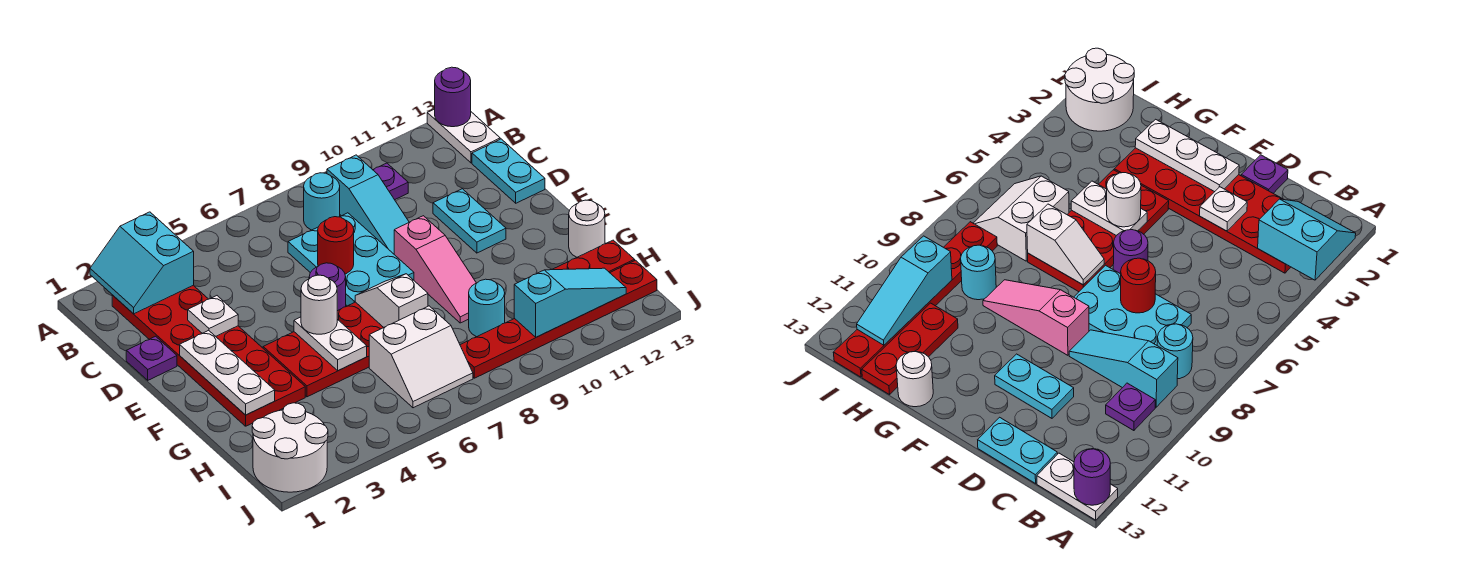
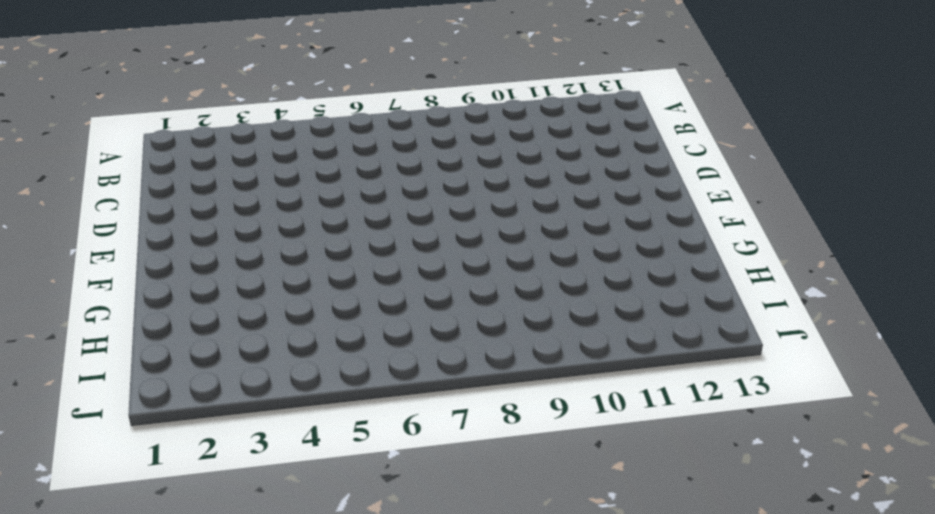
none -> white 1x2 plate [427,109,500,163]
none -> red 2x6 plate [112,285,305,426]
none -> cyan 1x1 round brick [304,173,340,230]

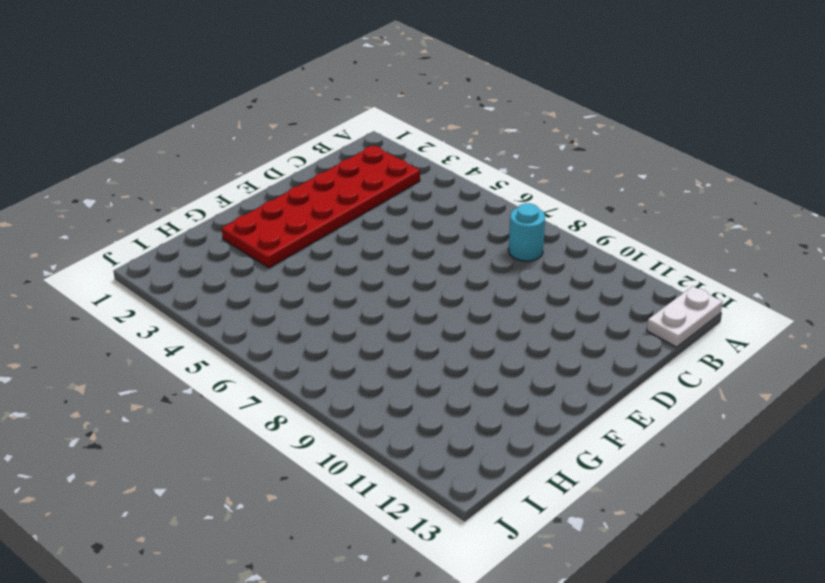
none -> cyan 1x3 slope [327,155,409,254]
none -> purple 1x1 plate [374,163,408,200]
none -> cyan 2x3 plate [288,213,414,306]

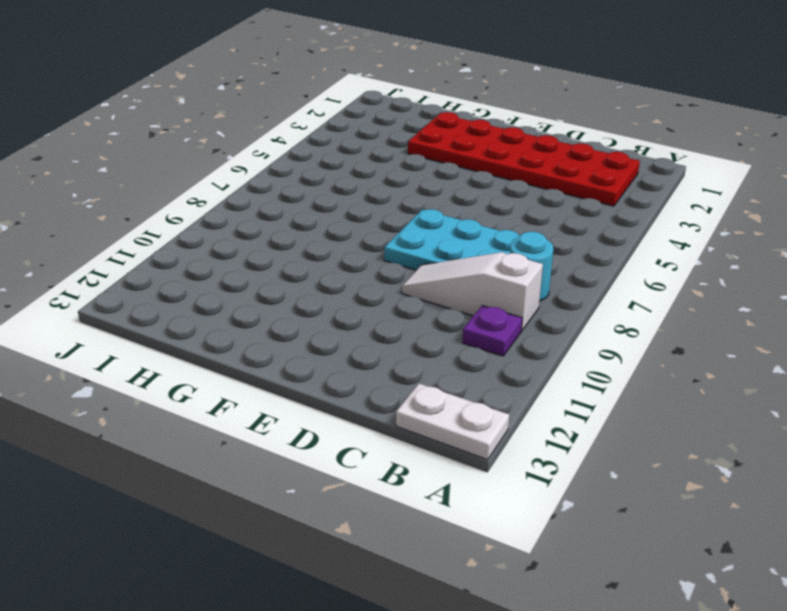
white 1x3 slope [402,252,543,331] -> cyan 1x3 slope [327,155,409,254]
none -> cyan 1x2 plate [472,139,545,203]
none -> purple 1x1 plate [126,336,177,380]
none -> cyan 1x2 plate [433,189,506,253]

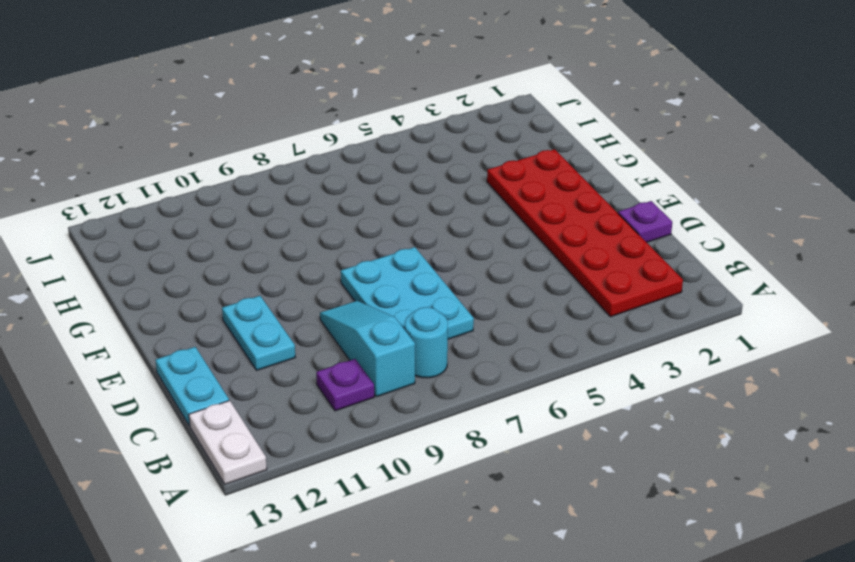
none -> purple 1x1 round brick [309,263,346,311]
none -> pink 1x3 slope [394,216,476,323]
none -> red 2x4 plate [263,302,384,397]

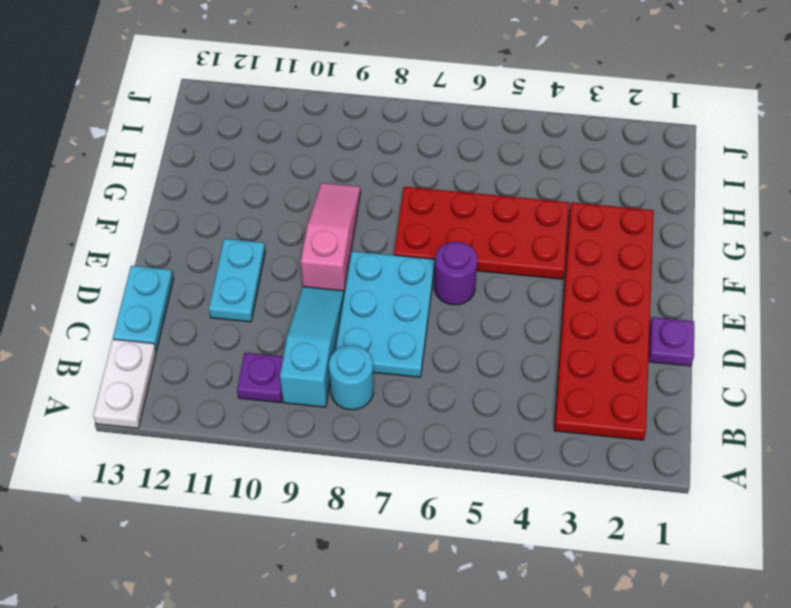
none -> white 1x1 round brick [569,200,605,257]
none -> white 2x2 slope [369,306,473,408]
none -> cyan 1x1 round brick [469,279,505,337]

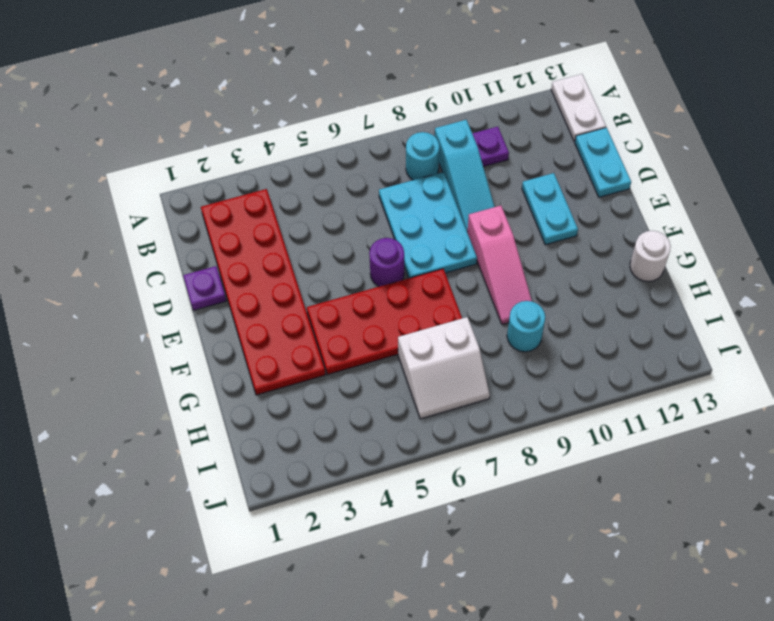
none -> red 1x3 plate [552,240,635,273]
none -> white 2x2 round brick [252,403,328,492]
none -> red 1x6 plate [460,260,657,378]

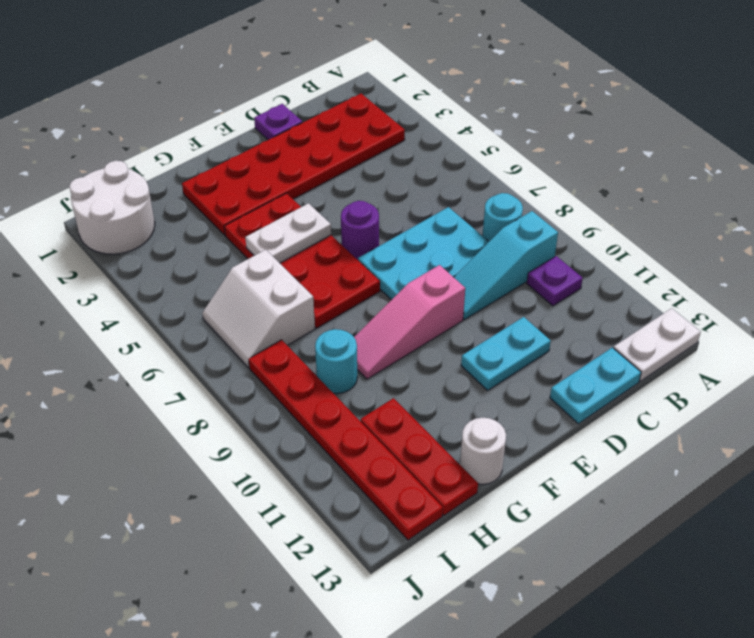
none -> cyan 2x2 slope [90,212,194,314]
none -> purple 1x1 round brick [435,67,471,127]
none -> white 1x1 plate [188,296,238,336]

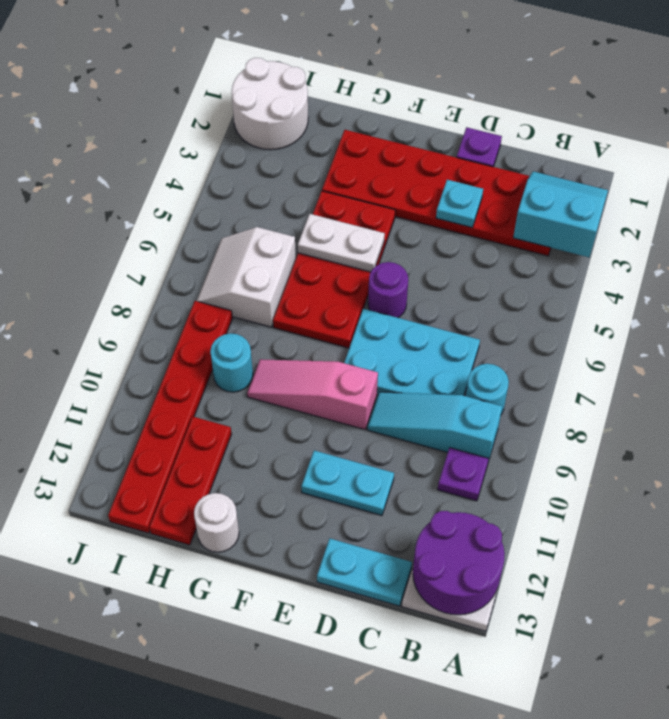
purple 2x2 round brick [413,511,505,615] -> purple 1x1 round brick [435,67,471,127]
cyan 1x1 plate [436,180,483,228] -> white 1x1 plate [188,296,238,336]
none -> red 1x1 round brick [318,217,354,274]
none -> white 1x3 plate [180,330,275,415]
none -> white 1x2 slope [355,274,428,327]

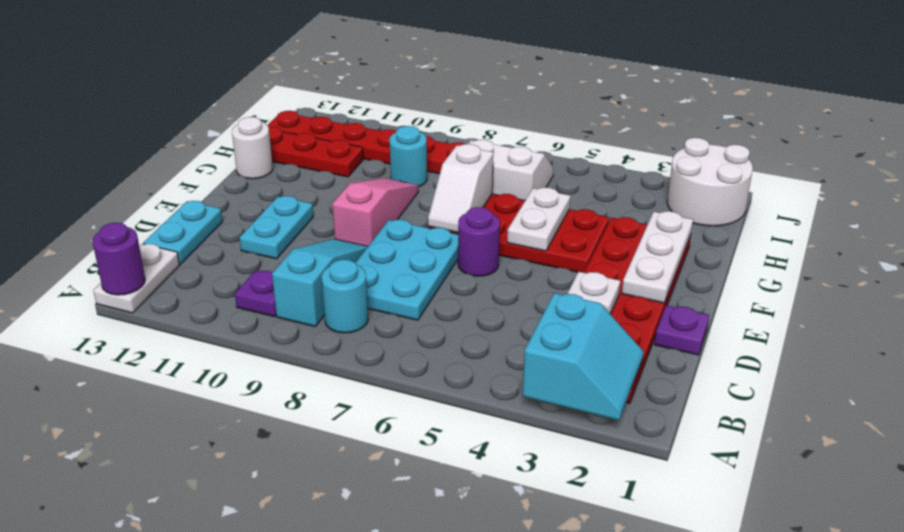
none -> red 1x1 round brick [318,217,354,274]
none -> cyan 1x3 slope [514,268,626,337]
none -> white 1x1 round brick [301,275,337,334]

